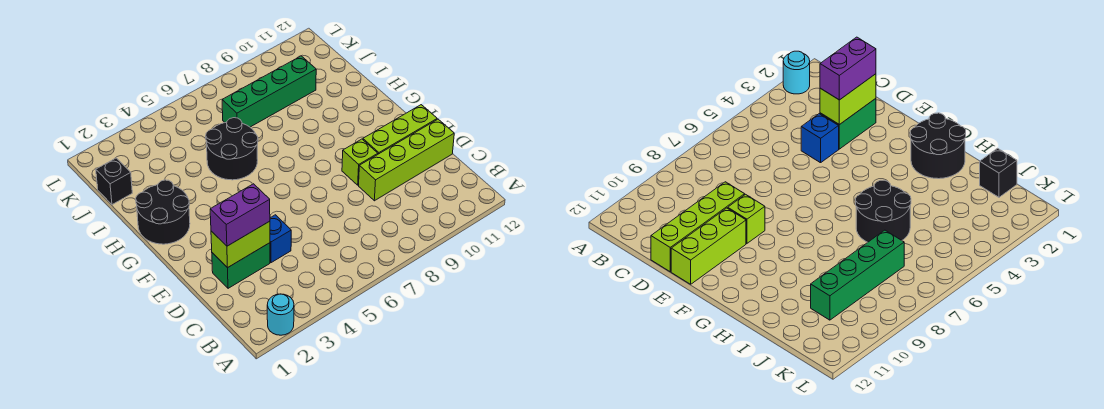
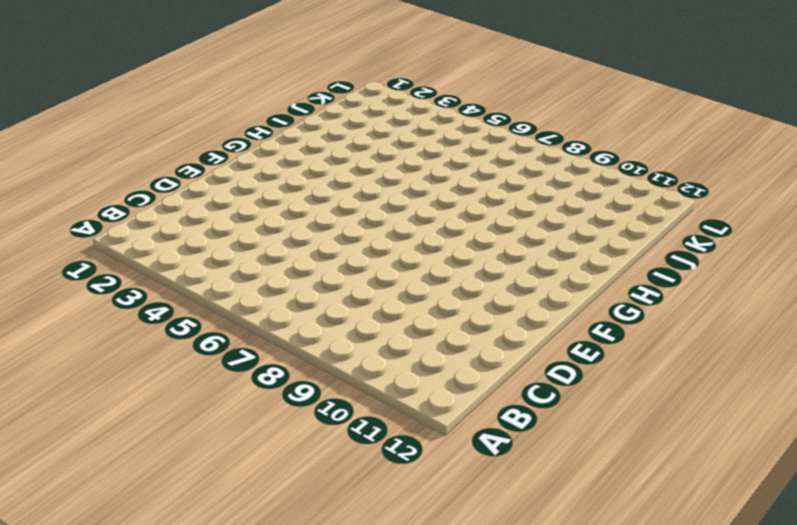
none -> cyan 1x1 round brick [267,294,294,335]
none -> green 1x2 brick [212,243,270,288]
none -> blue 1x1 brick [270,215,291,263]

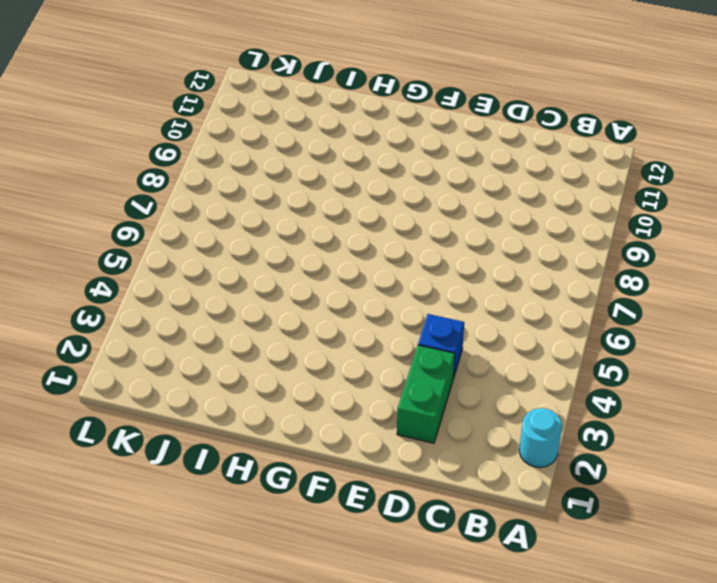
none -> lime 1x4 brick [359,119,454,201]
none -> lime 1x1 brick [342,139,378,185]
none -> lime 1x3 brick [363,105,437,154]

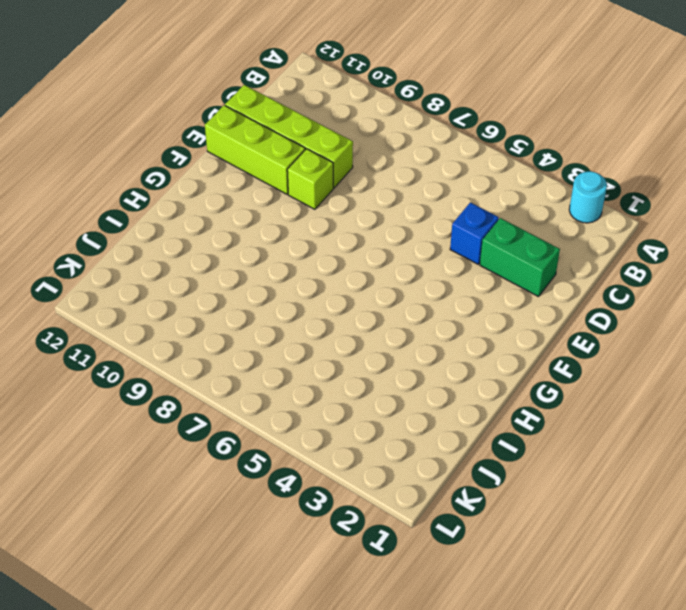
none -> black 2x2 round brick [136,180,190,244]
none -> black 2x2 round brick [206,118,258,180]
none -> black 1x1 brick [96,158,132,205]

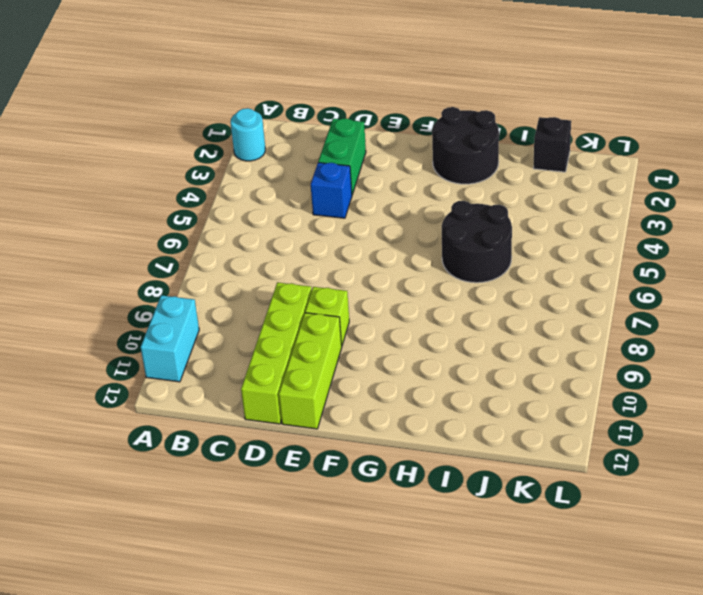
cyan 1x2 brick [141,295,199,382] -> none
none -> green 1x4 brick [222,56,316,127]
none -> lime 1x2 brick [211,221,270,268]
none -> purple 1x2 brick [210,184,270,246]

